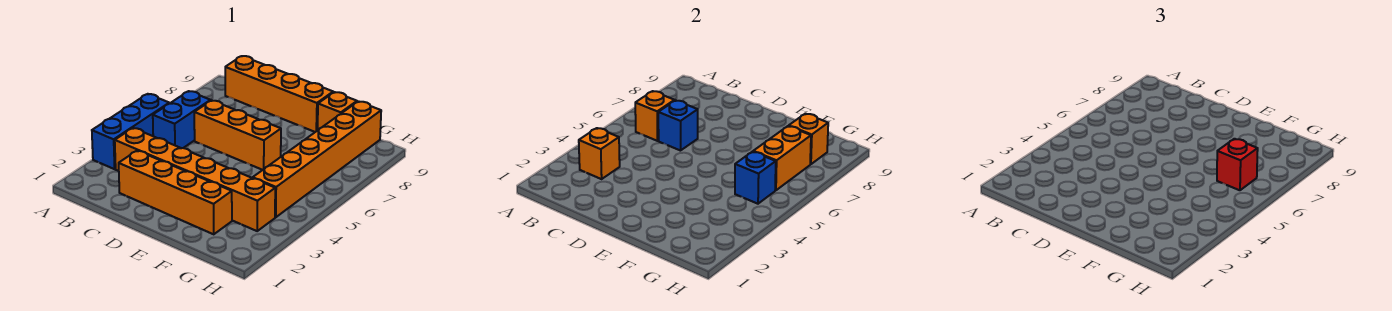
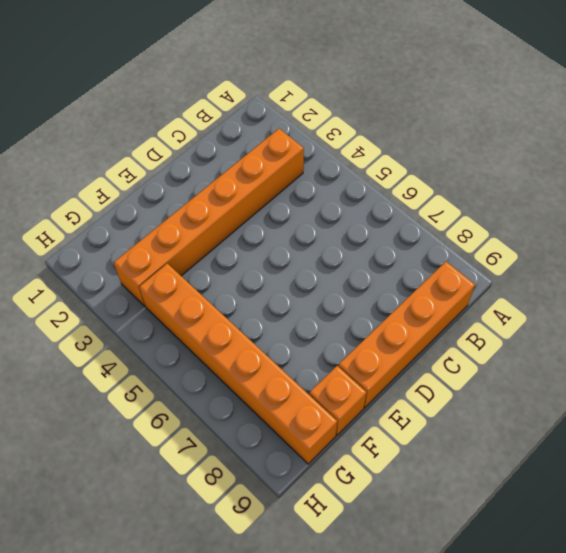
none -> blue 1x3 brick [92,94,169,169]
none -> blue 1x2 brick [153,91,211,148]
none -> orange 1x4 brick [119,151,232,234]

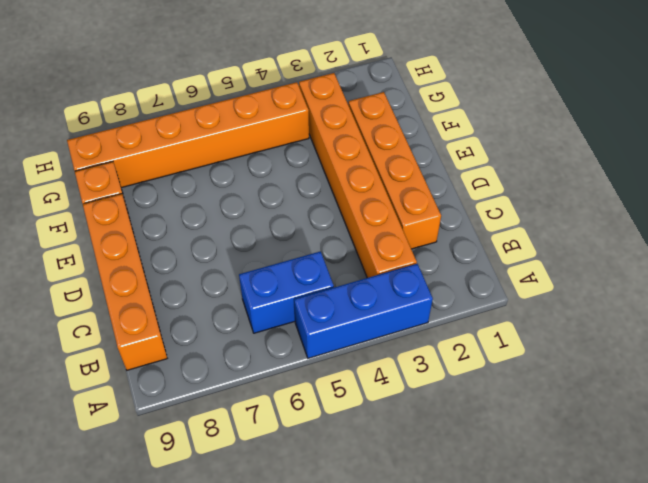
none -> orange 1x3 brick [194,100,281,170]
none -> orange 1x1 brick [579,128,620,179]
none -> orange 1x1 brick [635,91,675,141]

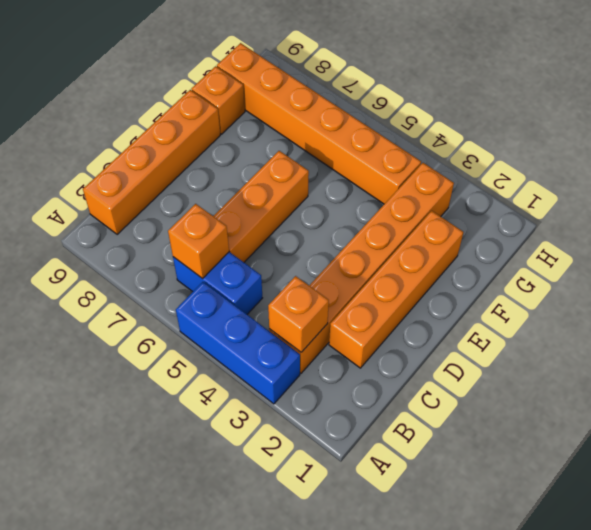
none -> blue 1x1 brick [658,100,698,151]
none -> blue 1x1 brick [735,152,776,204]
none -> orange 1x2 brick [753,126,811,190]

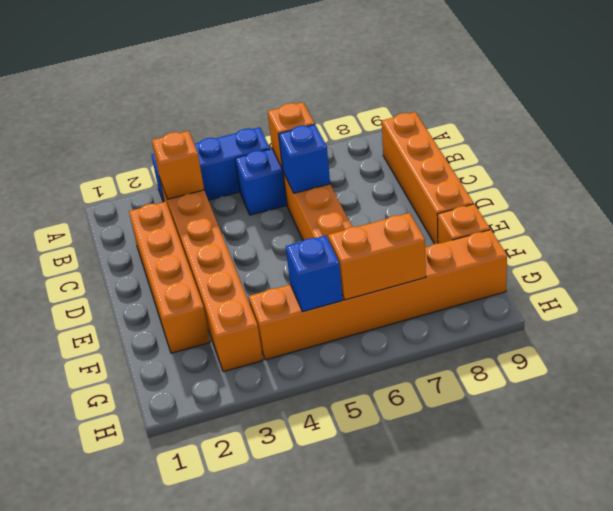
none -> orange 1x1 brick [789,114,828,164]
none -> red 1x1 brick [1217,139,1258,190]

